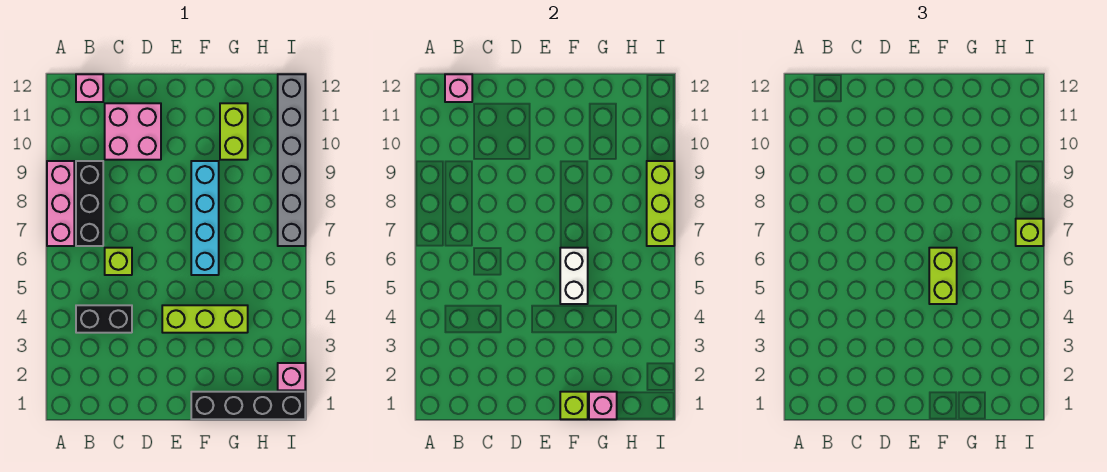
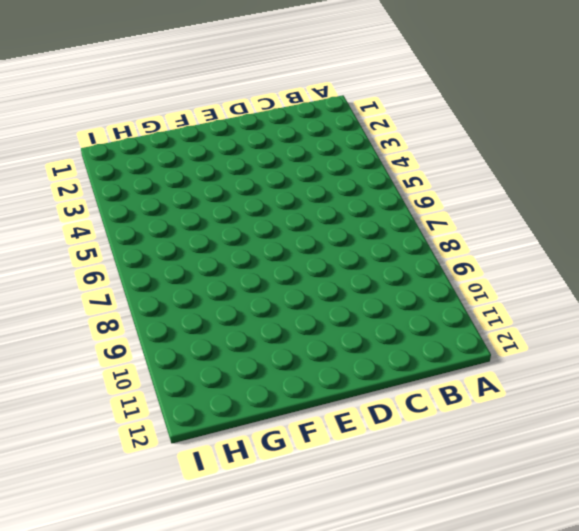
none -> pink 1x3 brick [47,161,74,246]
none -> black 1x2 brick [76,305,132,333]
none -> black 1x3 brick [76,161,103,246]

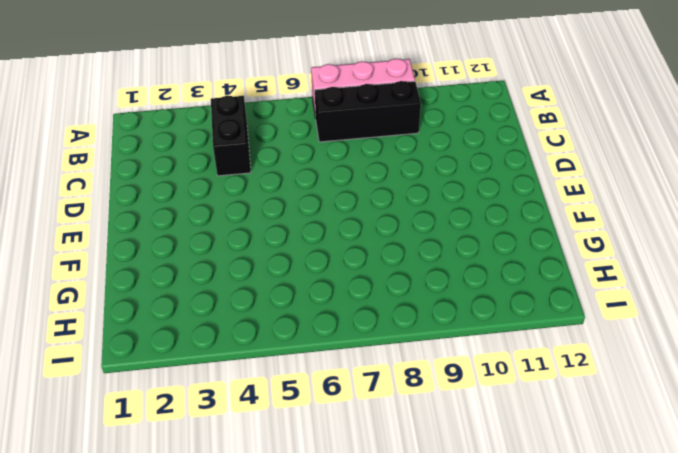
none -> pink 1x1 brick [76,74,103,102]
none -> lime 1x1 brick [105,248,132,275]
none -> pink 2x2 brick [105,103,161,160]

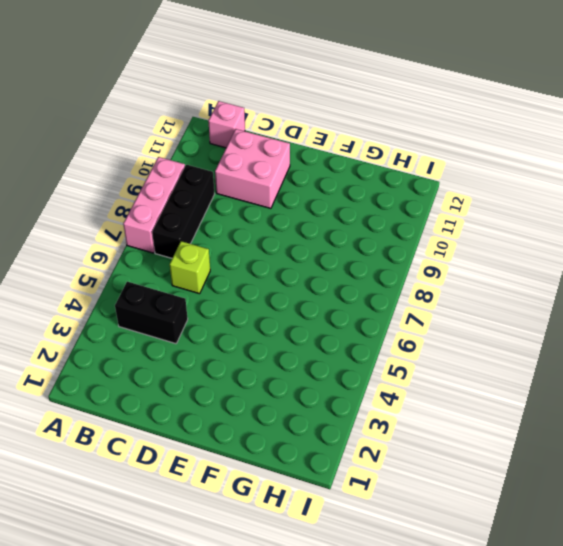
none -> lime 1x3 brick [162,305,248,333]
none -> black 1x4 brick [191,392,305,419]
none -> cyan 1x4 brick [191,161,219,275]

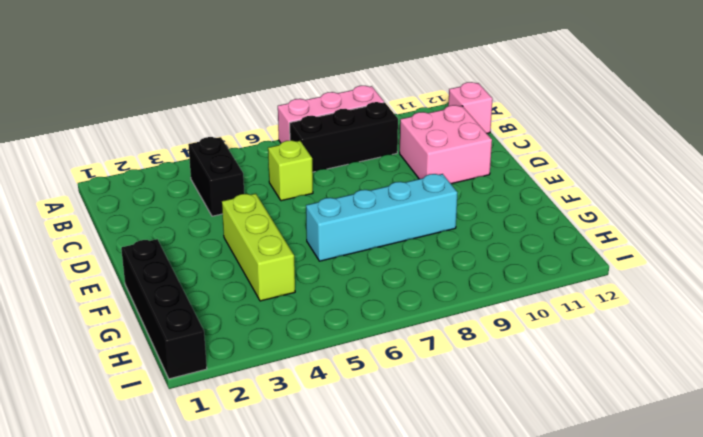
none -> lime 1x2 brick [220,103,248,160]
none -> pink 1x1 brick [278,363,305,390]
none -> grey 1x6 brick [278,74,305,246]

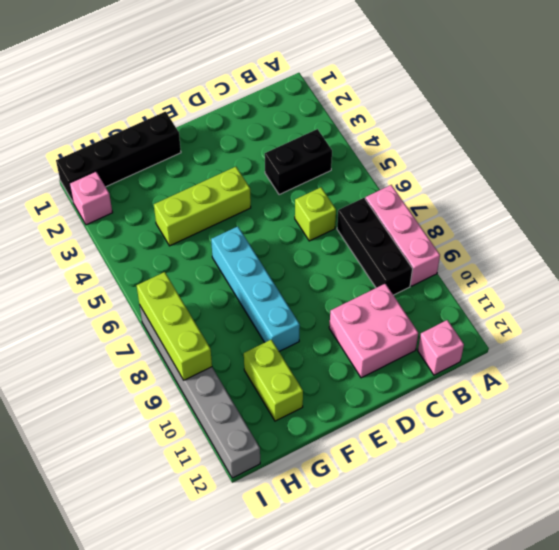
none -> pink 1x1 brick [445,74,472,102]
none -> lime 1x1 brick [560,392,588,419]
none -> white 1x2 brick [560,248,588,304]

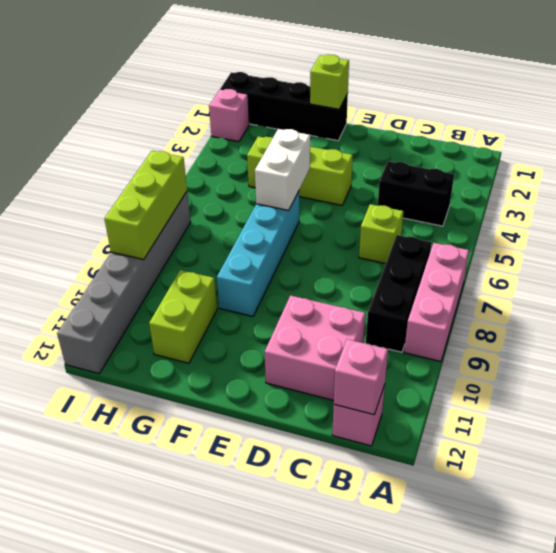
none -> pink 1x1 brick [589,392,617,419]
none -> lime 1x2 brick [929,248,957,304]
none -> lime 1x1 brick [1016,219,1043,246]

